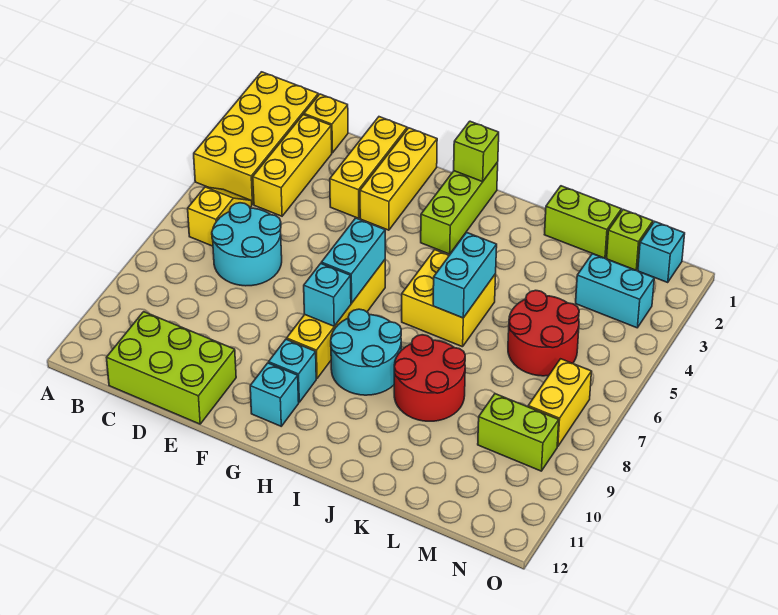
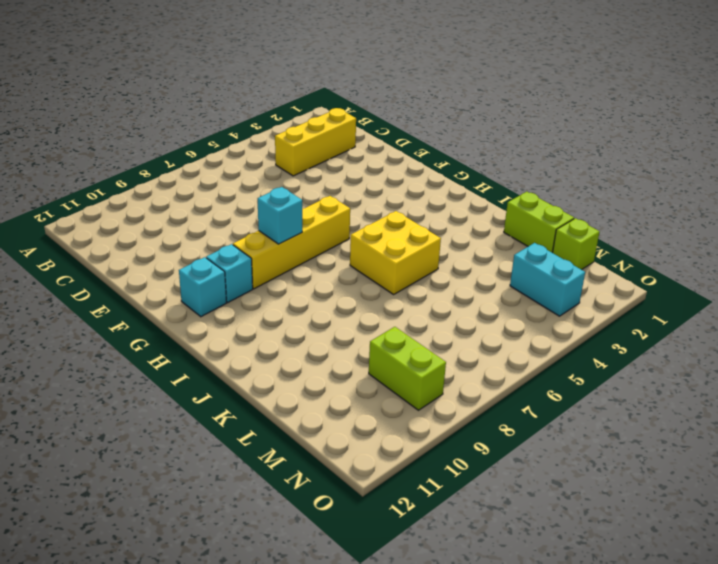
none -> yellow 2x4 brick [194,72,318,205]
none -> yellow 1x2 slope [188,187,252,246]
none -> yellow 1x1 brick [304,94,348,153]

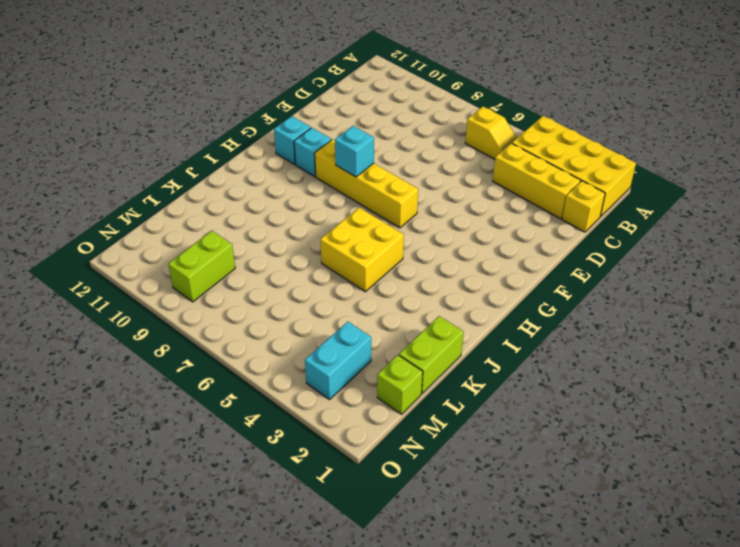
none -> cyan 2x2 round brick [212,203,282,286]
none -> lime 2x3 brick [106,312,236,424]
none -> yellow 1x3 brick [330,117,407,218]

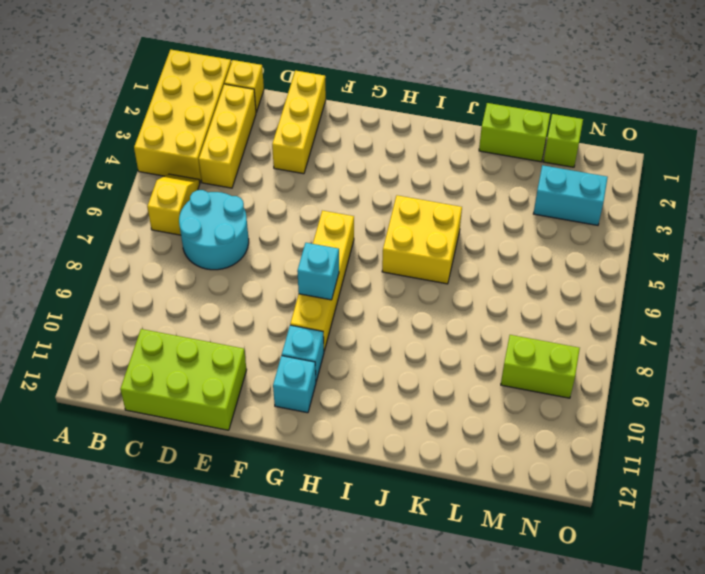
none -> yellow 1x3 brick [360,128,437,230]
none -> lime 1x3 brick [421,162,498,254]
none -> cyan 2x2 round brick [331,309,401,395]

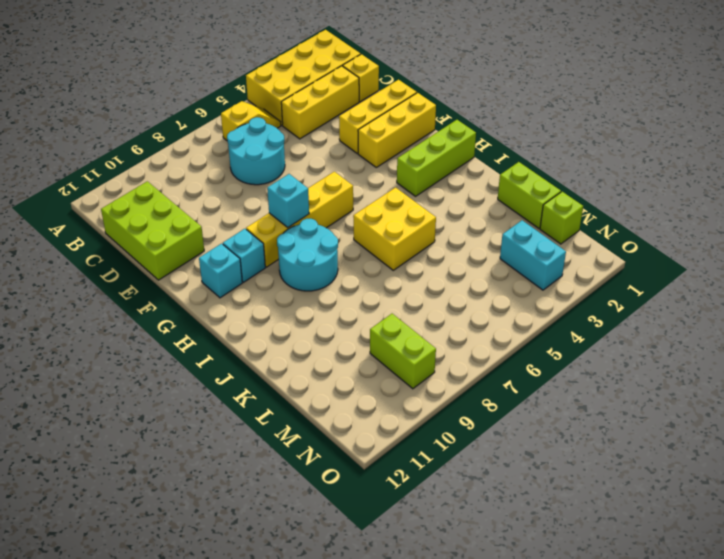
none -> red 2x2 round brick [394,335,465,421]
none -> red 2x2 round brick [508,290,579,376]
none -> cyan 1x1 brick [638,222,685,282]

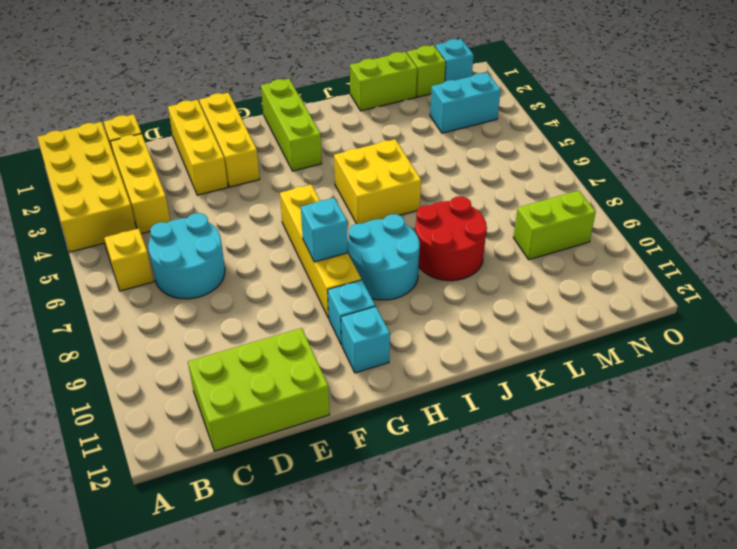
none -> red 2x2 round brick [508,290,579,376]
none -> yellow 1x2 brick [528,359,591,446]
none -> cyan 1x2 brick [321,218,385,303]

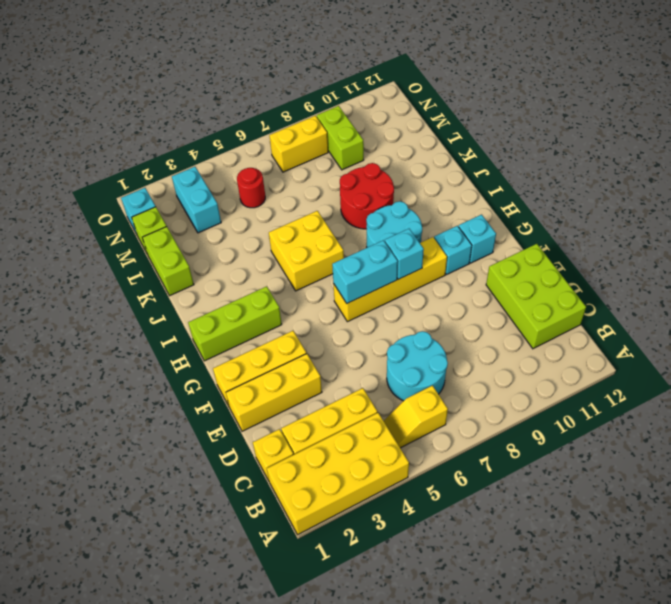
red 1x1 round brick [237,168,265,208] -> red 2x2 round brick [508,290,579,376]
none -> lime 1x1 brick [454,121,499,182]
none -> cyan 1x2 brick [433,232,497,318]

